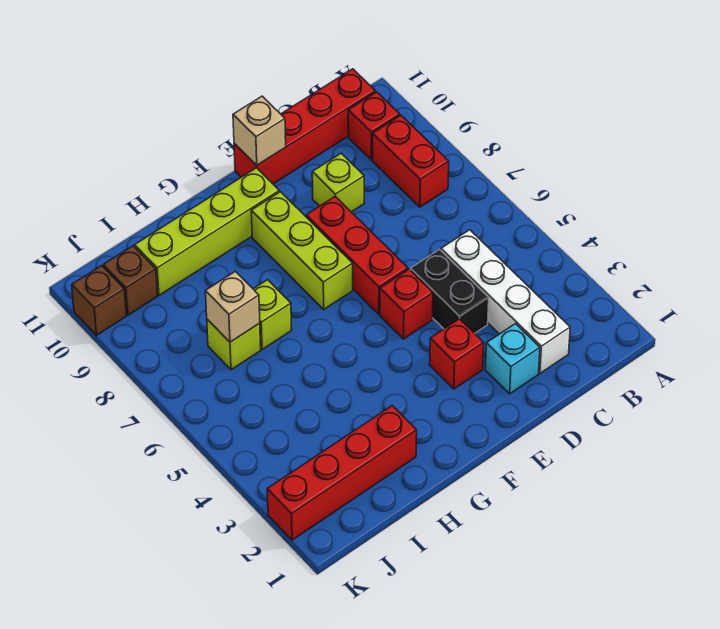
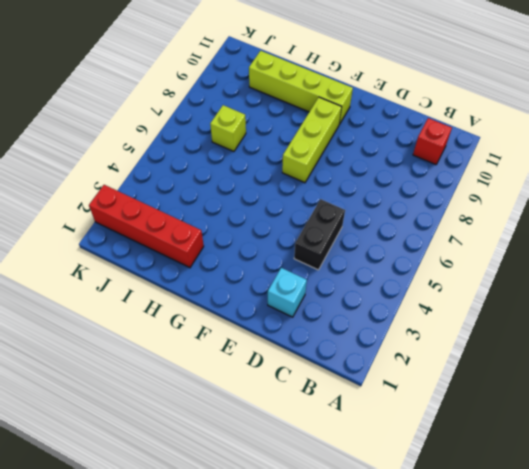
none -> red 1x2 brick [373,115,449,207]
none -> red 1x4 brick [234,69,376,184]
none -> white 1x4 brick [441,230,570,373]

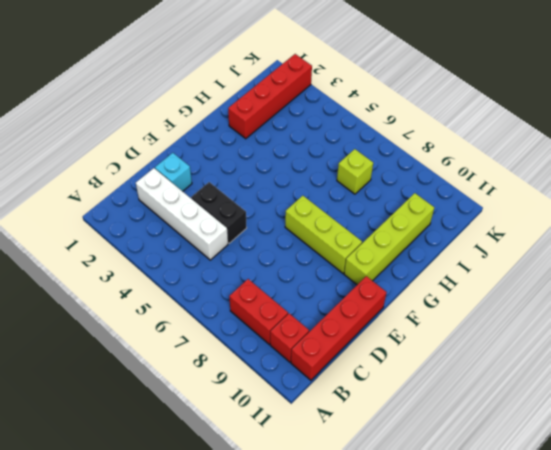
none -> lime 1x1 brick [312,153,364,212]
none -> red 1x1 brick [430,319,484,389]
none -> red 1x1 brick [380,269,433,339]

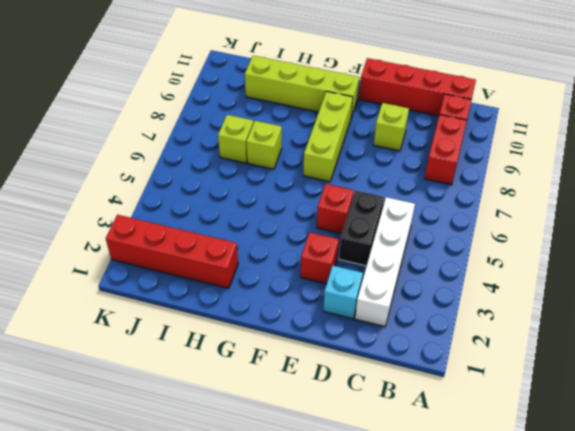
none -> red 1x3 brick [306,197,408,314]
none -> brown 1x1 brick [103,246,157,315]
none -> brown 1x1 brick [72,266,126,335]

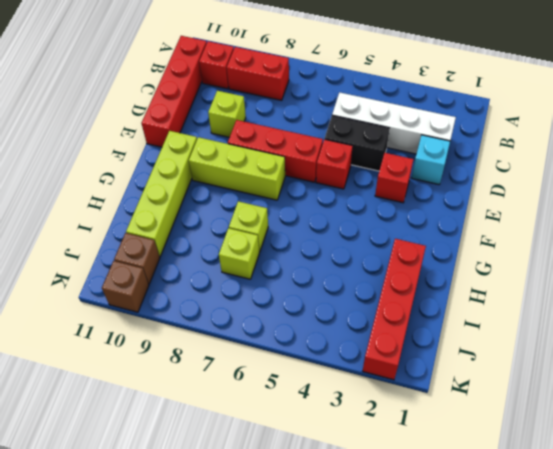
none -> tan 1x1 brick [233,96,286,165]
none -> tan 1x1 brick [205,271,260,342]

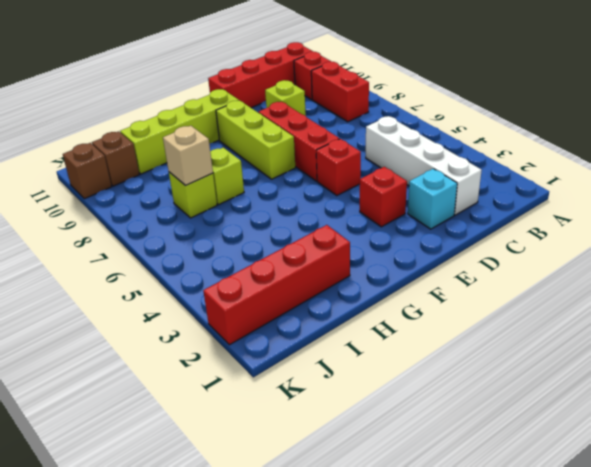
none -> black 1x2 brick [411,250,489,333]
none -> tan 1x1 brick [233,96,286,165]

